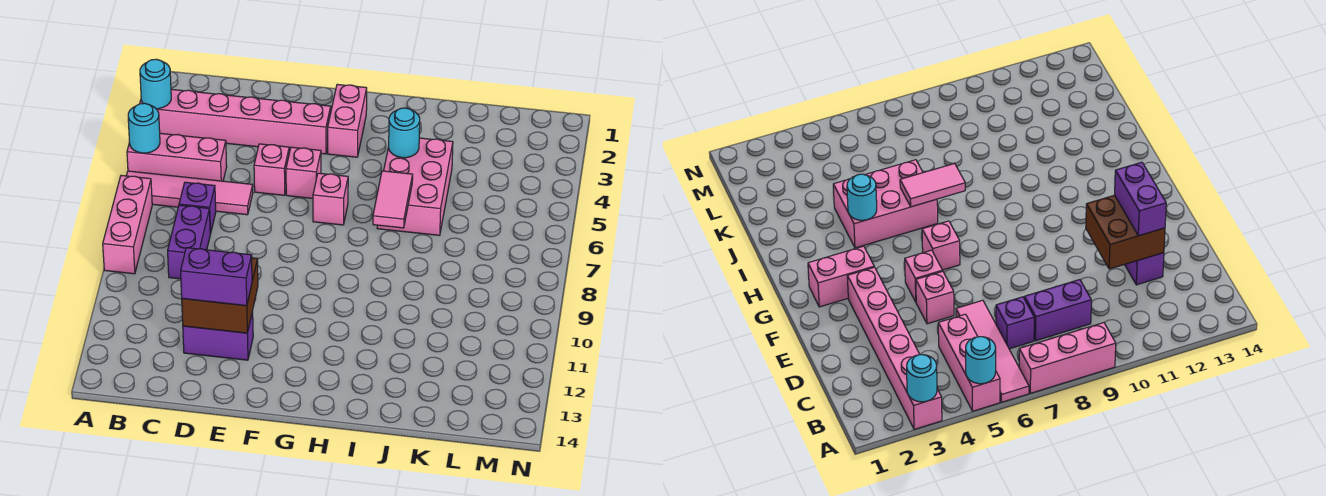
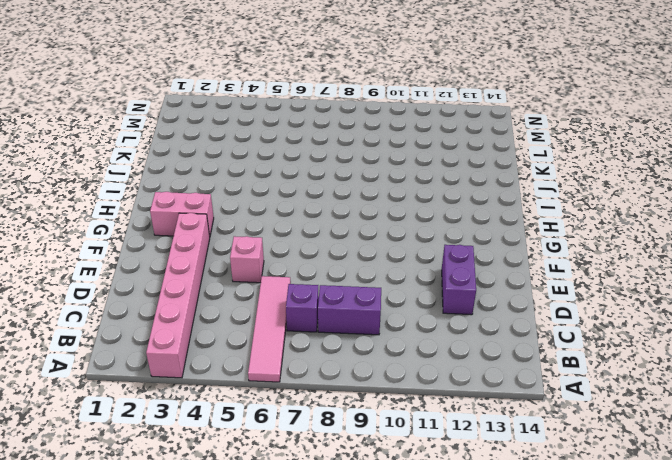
none -> pink 1x3 brick [127,133,227,181]
none -> pink 1x3 brick [103,175,152,274]
none -> pink 1x1 brick [286,147,321,198]

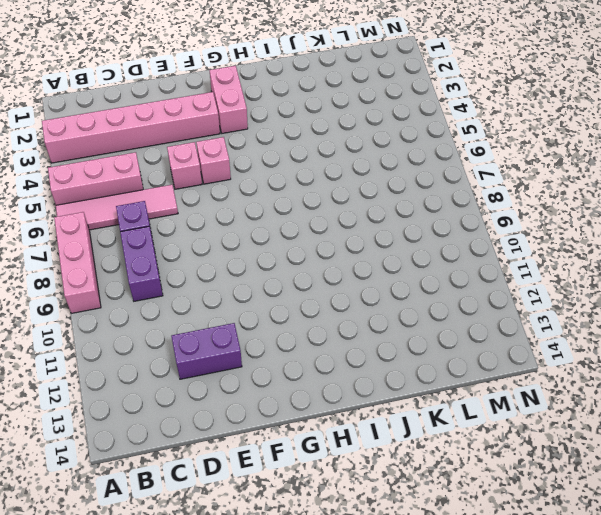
none -> pink 1x1 brick [313,173,348,225]
none -> pink 2x3 brick [377,138,453,235]
none -> cyan 1x1 round brick [140,59,171,109]

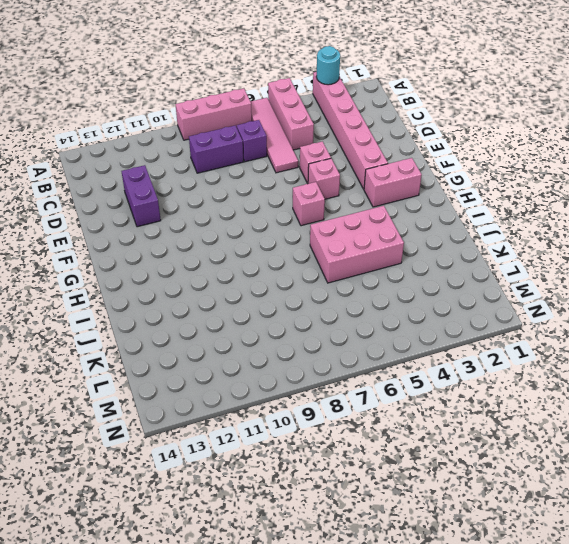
none -> cyan 1x1 round brick [128,103,160,153]
none -> brown 2x2 brick [182,258,258,333]
none -> cyan 1x1 round brick [389,108,420,158]

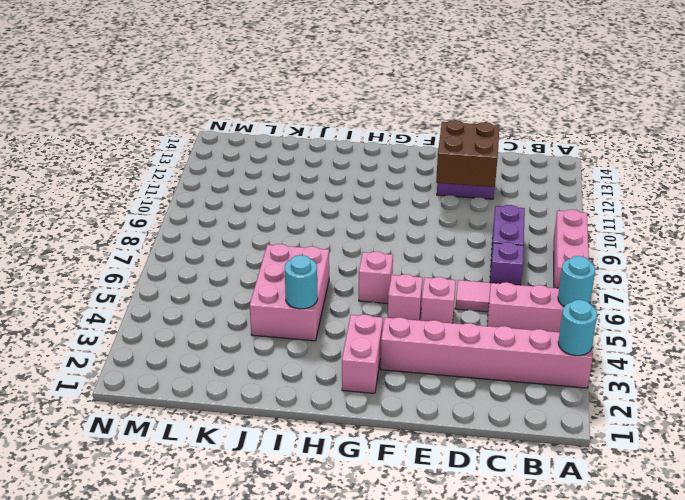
none -> pink 1x2 tile [373,171,413,228]
none -> purple 1x2 brick [181,248,252,306]

